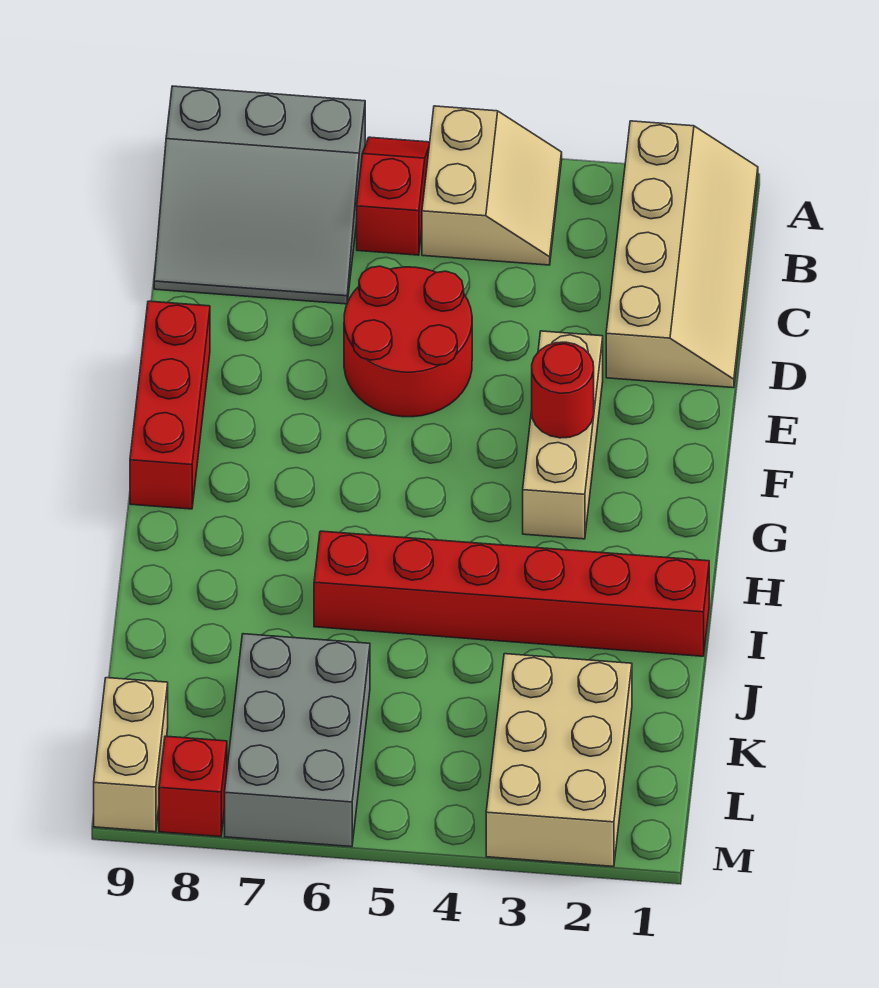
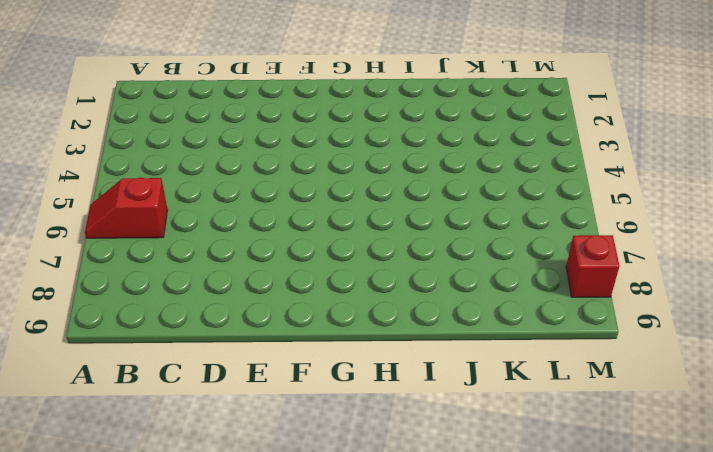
none -> tan 2x4 slope [606,121,758,388]
none -> tan 2x2 slope [422,106,562,265]
none -> grey 3x3 slope [154,86,365,304]

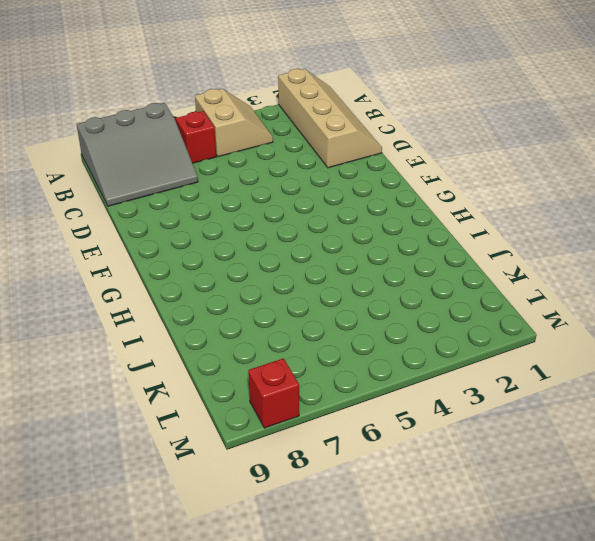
none -> red 2x2 round brick [344,266,472,417]
none -> tan 1x3 brick [523,331,603,539]
none -> red 1x3 brick [130,301,210,509]

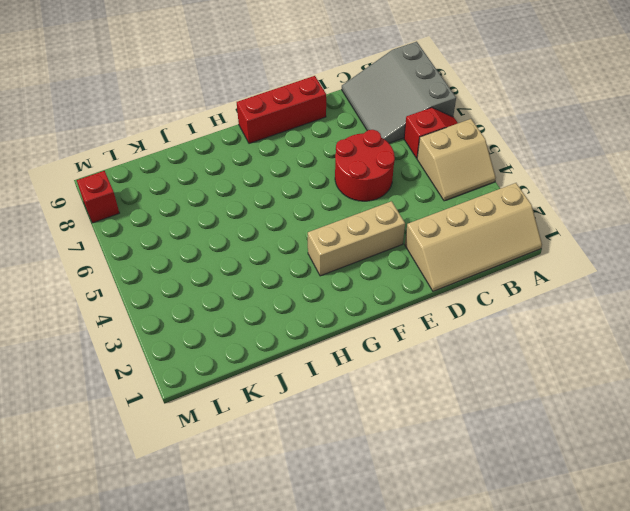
none -> red 1x6 brick [314,531,709,656]
none -> tan 2x3 brick [486,654,632,867]
none -> grey 2x3 brick [225,634,370,847]

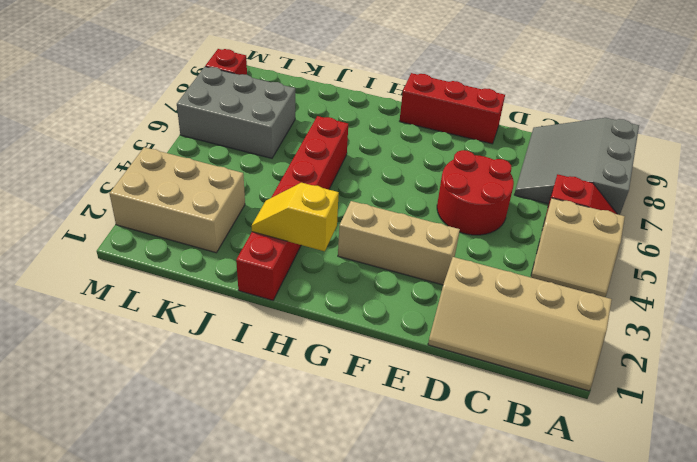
yellow 1x2 slope [252,183,339,251] -> none
none -> tan 1x2 brick [94,678,168,832]
none -> red 1x1 round brick [532,342,594,438]

